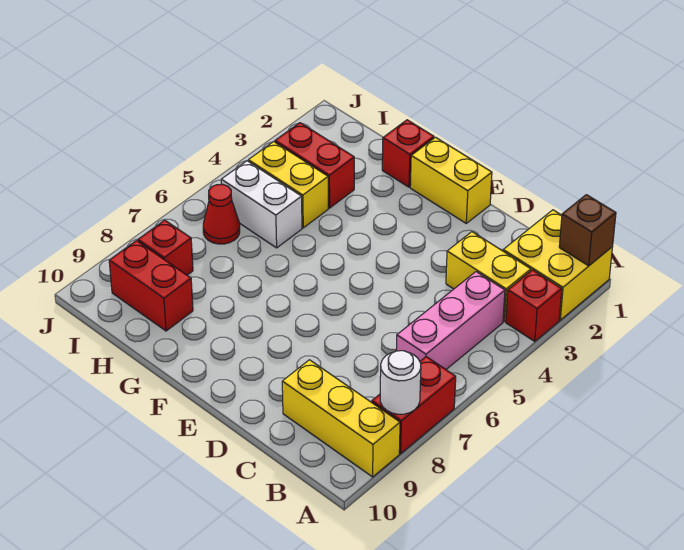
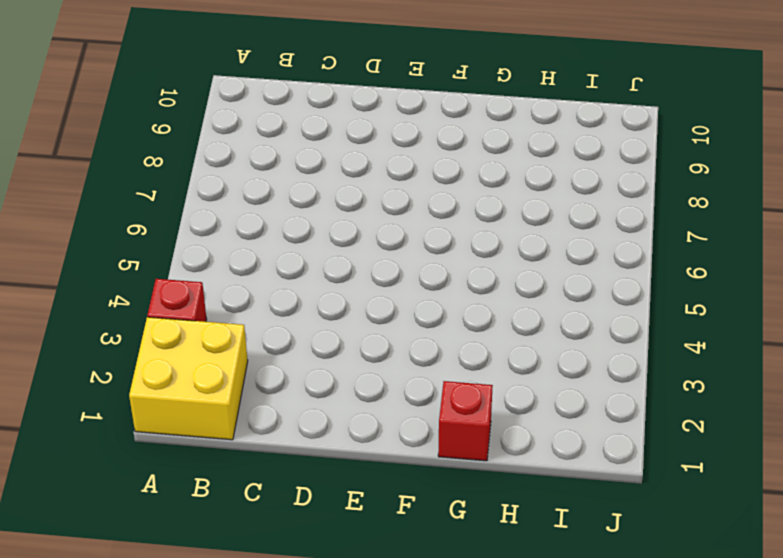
none -> red 1x2 brick [372,357,456,453]
none -> yellow 1x3 brick [282,360,400,477]
none -> yellow 1x2 brick [446,232,531,321]

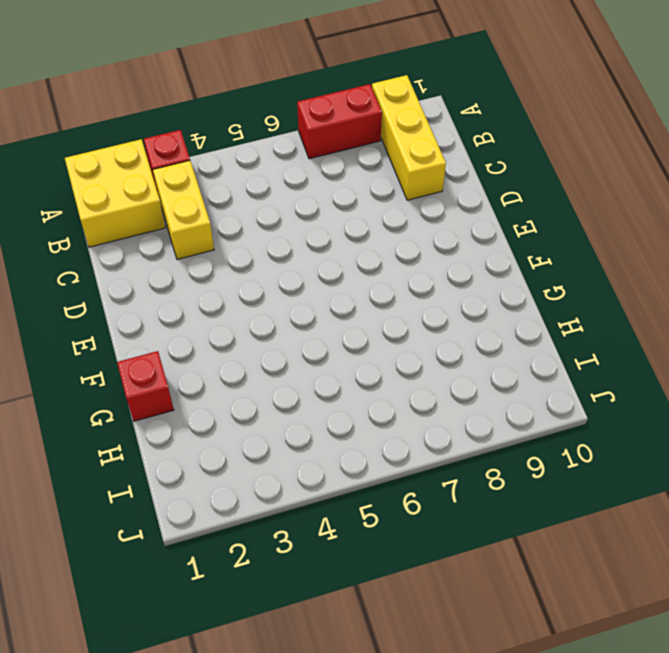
none -> pink 1x3 brick [396,272,505,369]
none -> yellow 1x2 brick [410,137,492,223]
none -> red 1x2 brick [275,123,354,208]

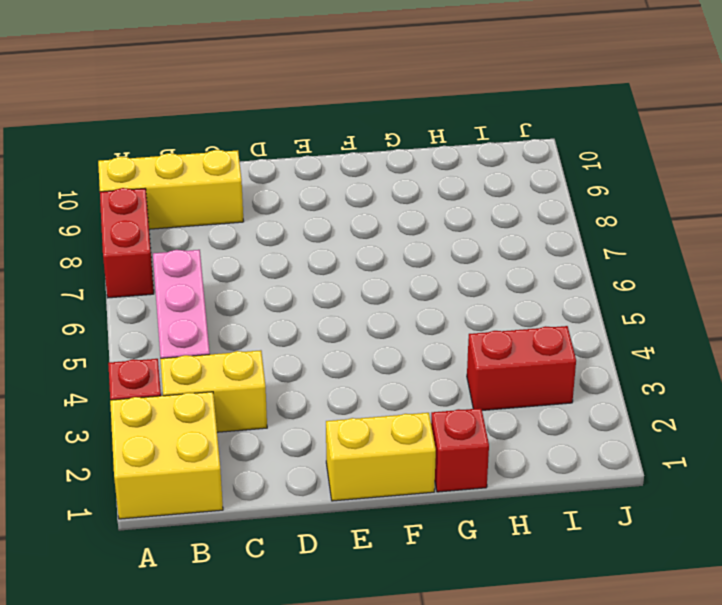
none -> yellow 1x2 brick [248,142,328,228]
none -> white 1x2 brick [221,161,302,248]
none -> red 1x2 brick [109,241,193,331]

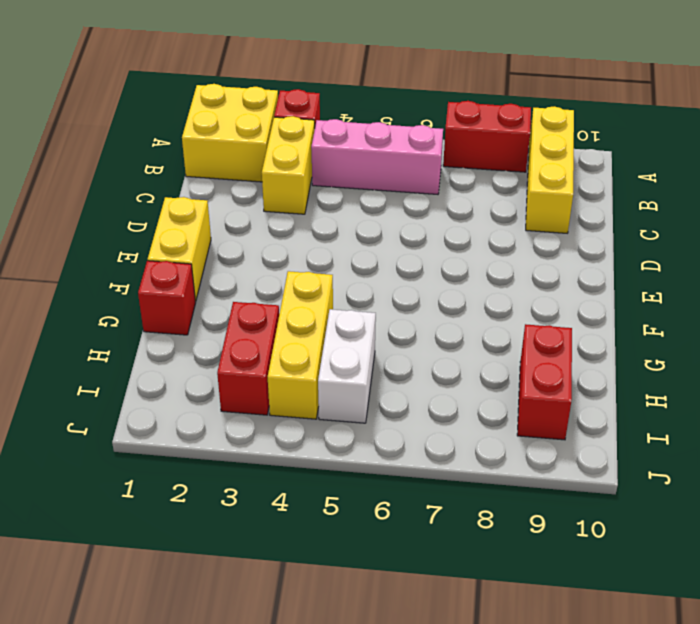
yellow 1x3 brick [268,271,333,419] -> yellow 1x2 brick [248,142,328,228]
none -> red 1x1 cone [203,184,240,244]
none -> red 1x1 brick [138,220,193,275]
none -> brown 1x1 brick [559,195,616,266]

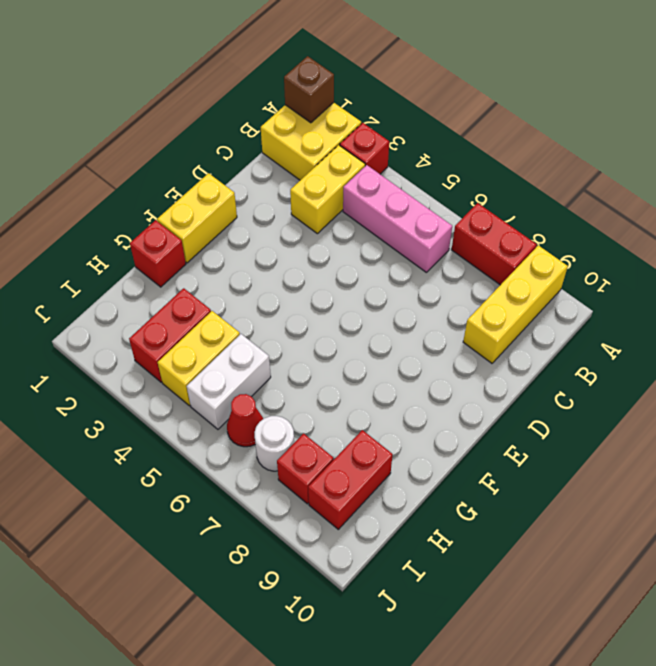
white 1x1 round brick [255,416,294,471] -> white 1x1 round brick moved to [380,351,421,414]

